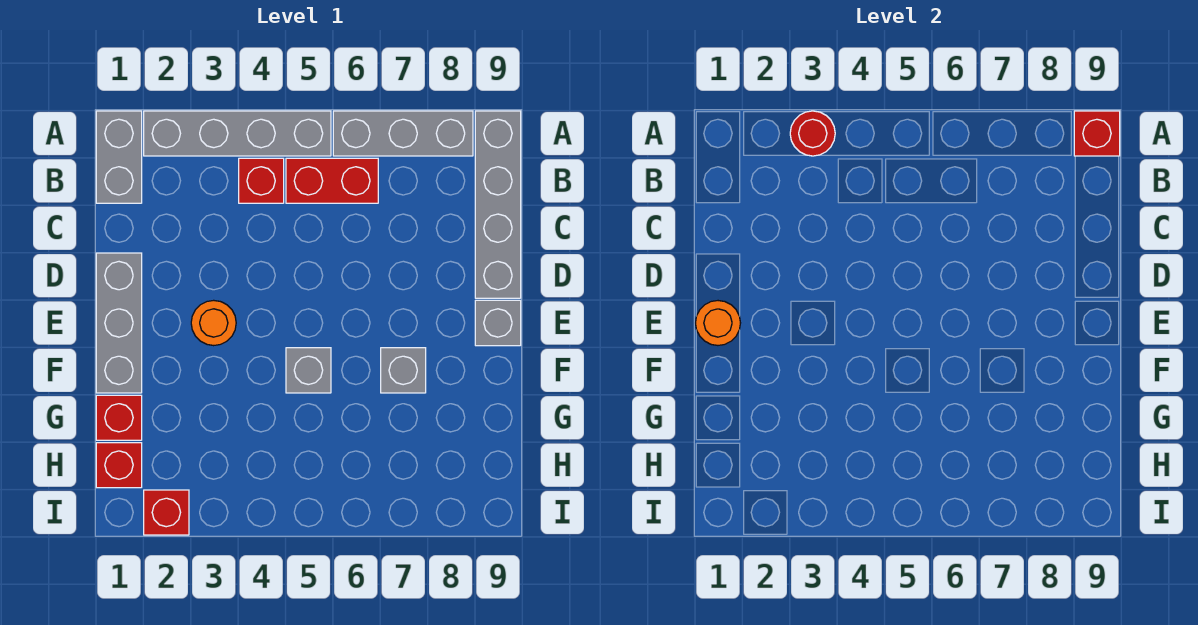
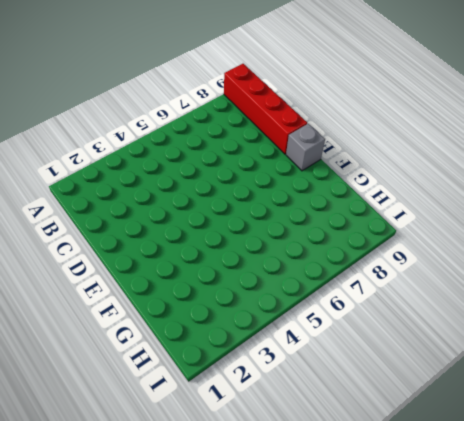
red 1x4 brick [224,64,307,154] -> grey 1x4 brick [475,111,521,298]
none -> grey 1x2 brick [96,111,142,203]
none -> grey 1x4 brick [144,111,331,156]
none -> grey 1x3 brick [333,111,473,156]

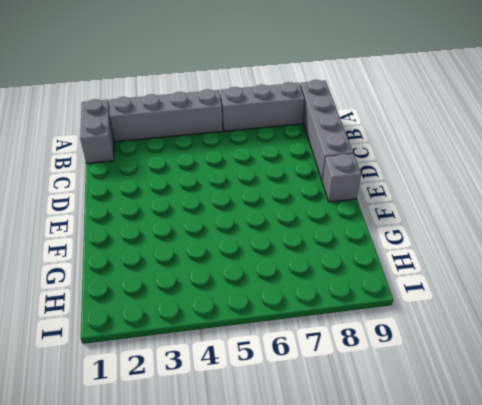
none -> red 1x1 brick [239,158,284,203]
none -> red 1x2 brick [286,158,378,203]
none -> grey 1x3 brick [96,253,142,393]

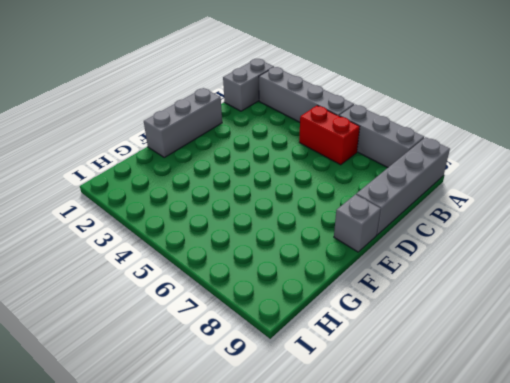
none -> red 1x1 brick [239,158,284,203]
none -> orange 1x1 round brick [191,300,236,346]
none -> grey 1x1 brick [286,348,331,393]

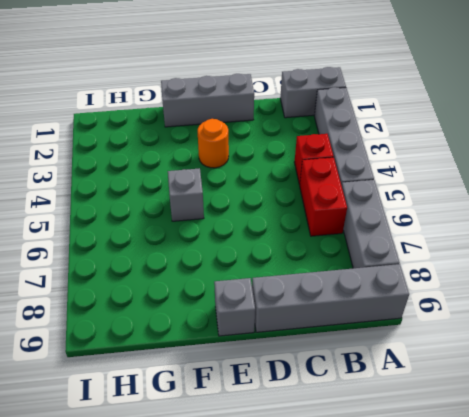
none -> grey 1x1 brick [381,348,426,393]
none -> red 1x1 brick [96,395,142,440]
none -> red 1x1 brick [96,443,142,488]

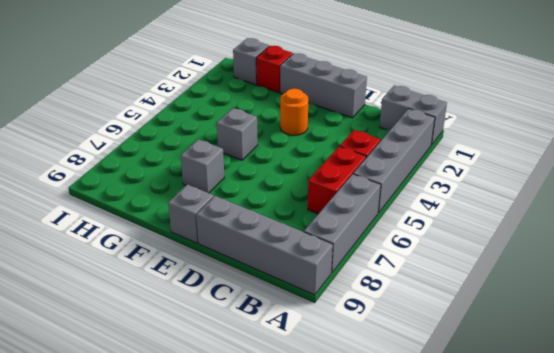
grey 1x1 brick [233,38,269,85] -> red 1x1 brick [96,443,142,488]
none -> red 1x1 brick [144,490,189,535]
none -> red 1x1 round brick [790,111,835,156]
none -> red 1x1 brick [1074,111,1120,156]

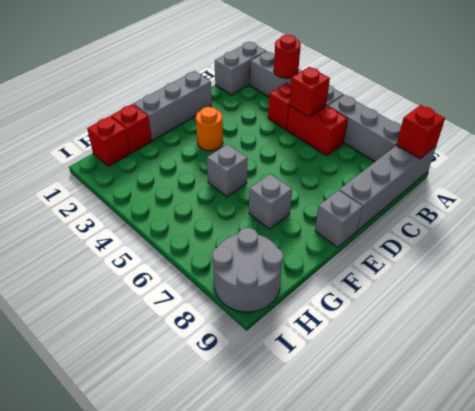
red 1x1 brick [289,67,330,117] -> red 1x1 brick moved to [144,490,189,535]
grey 2x2 round brick [212,228,283,312] -> none
none -> orange 1x1 round brick [696,301,740,345]

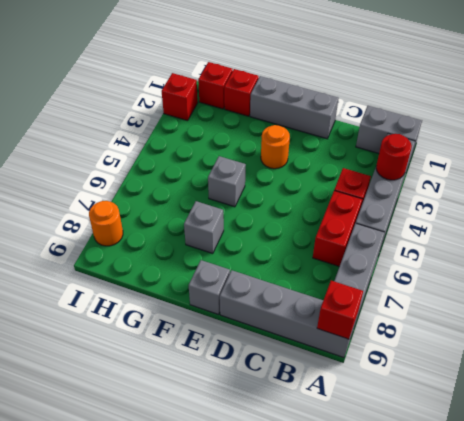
orange 1x1 round brick [89,201,123,246] -> orange 1x1 round brick moved to [696,301,740,345]

